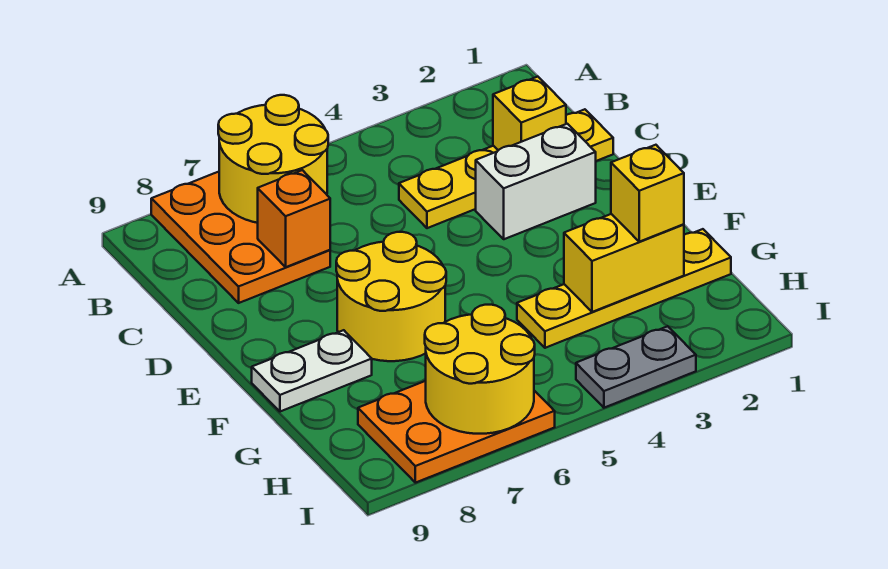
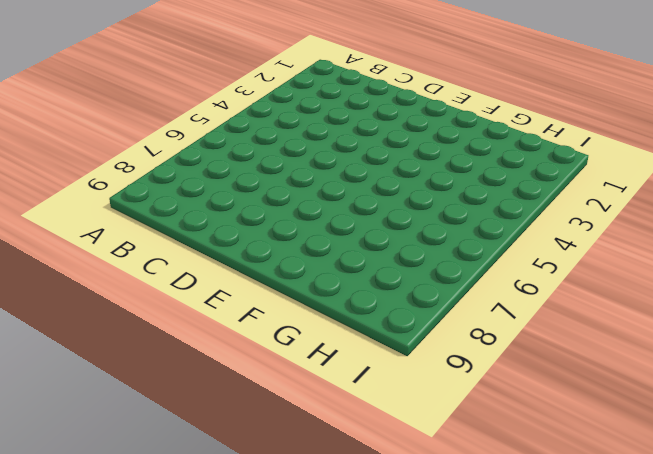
none -> orange 2x3 plate [151,172,330,303]
none -> yellow 1x4 plate [399,109,613,228]
none -> white 1x2 brick [476,124,596,239]

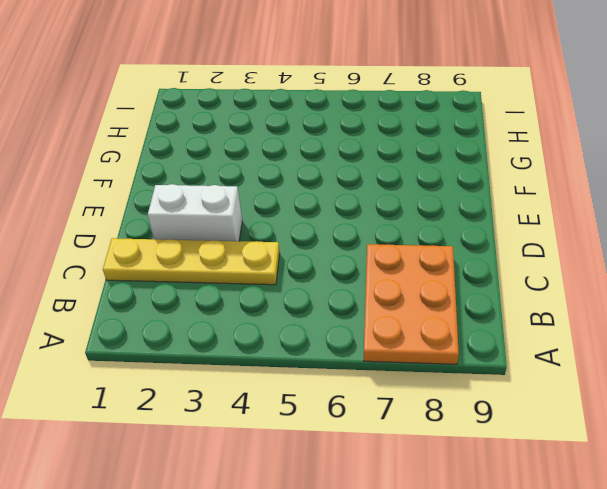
none -> yellow 2x2 round brick [336,232,446,361]
none -> white 1x2 plate [252,330,372,412]
none -> yellow 1x4 plate [517,229,731,348]

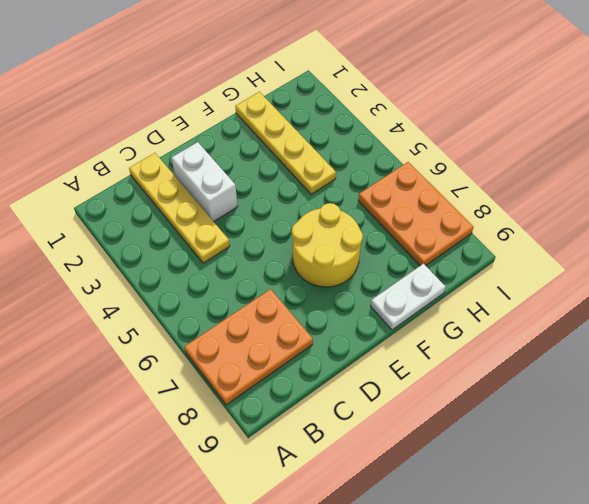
white 1x2 plate [370,264,446,330] -> white 1x2 plate turned to [252,330,372,412]
none -> grey 1x2 plate [576,326,696,408]
none -> yellow 2x2 round brick [218,95,328,223]
none -> yellow 1x1 brick [493,77,566,150]

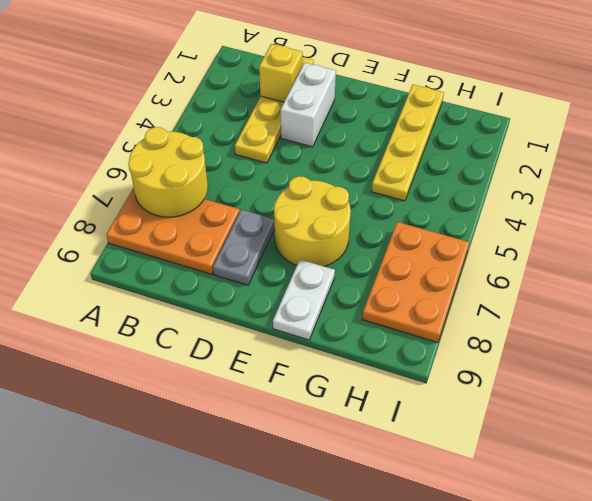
grey 1x2 plate [213,210,275,285] -> grey 1x2 plate moved to [576,326,696,408]
none -> orange 1x1 brick [258,170,330,267]
none -> yellow 1x2 brick [564,214,684,312]
none -> yellow 2x2 round brick [425,305,535,434]

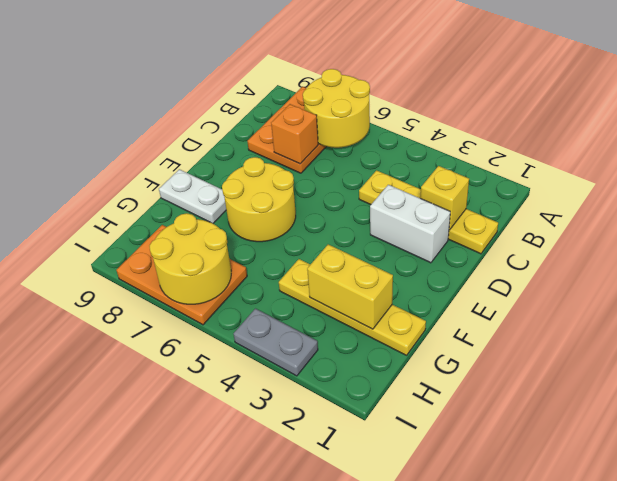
none -> yellow 1x1 brick [611,145,684,242]

